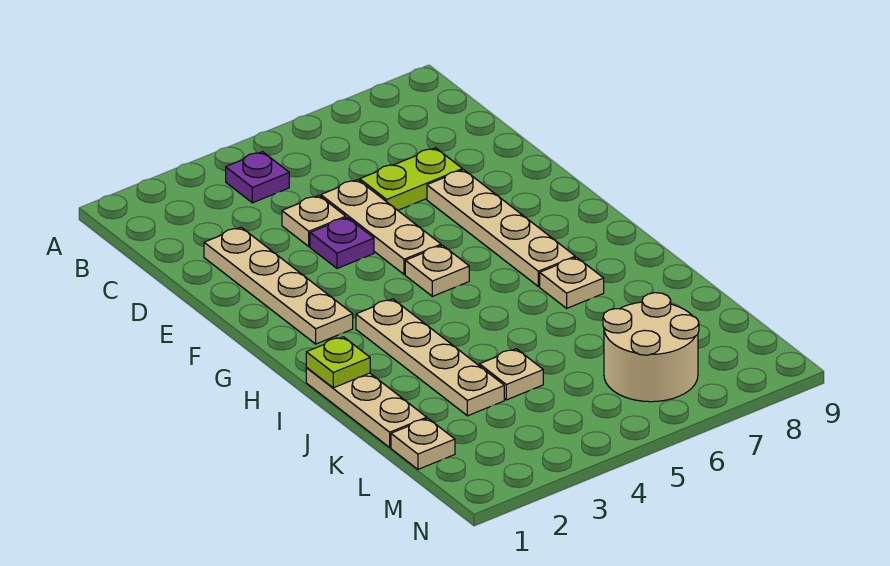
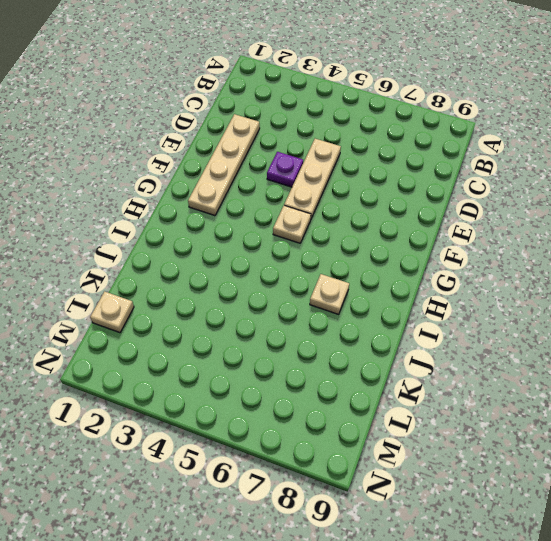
none -> purple 1x1 plate [226,152,289,203]
none -> tan 1x1 plate [282,196,346,246]
none -> lime 1x2 plate [360,148,463,210]

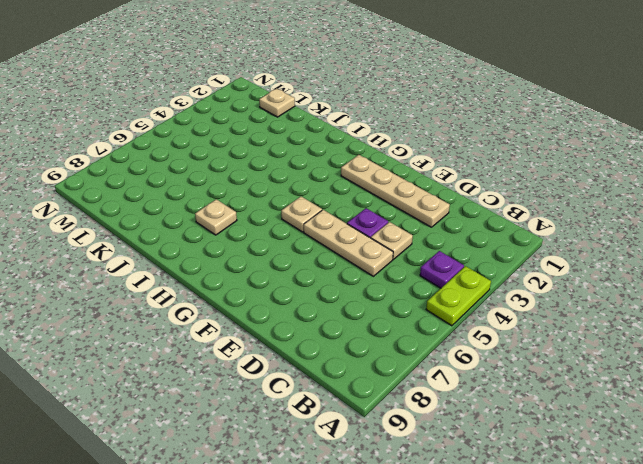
lime 1x2 plate [426,266,491,326] -> lime 1x2 plate moved to [360,148,463,210]
none -> tan 1x4 plate [427,170,575,287]
none -> tan 1x4 plate [356,299,504,416]
none -> tan 1x3 plate [306,368,427,447]

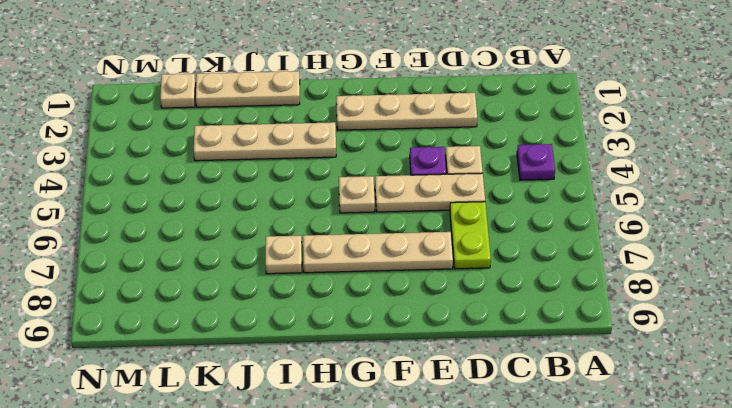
none -> tan 1x1 plate [479,349,543,400]
none -> tan 2x2 round brick [603,293,699,402]
none -> lime 1x1 plate [306,337,370,388]

